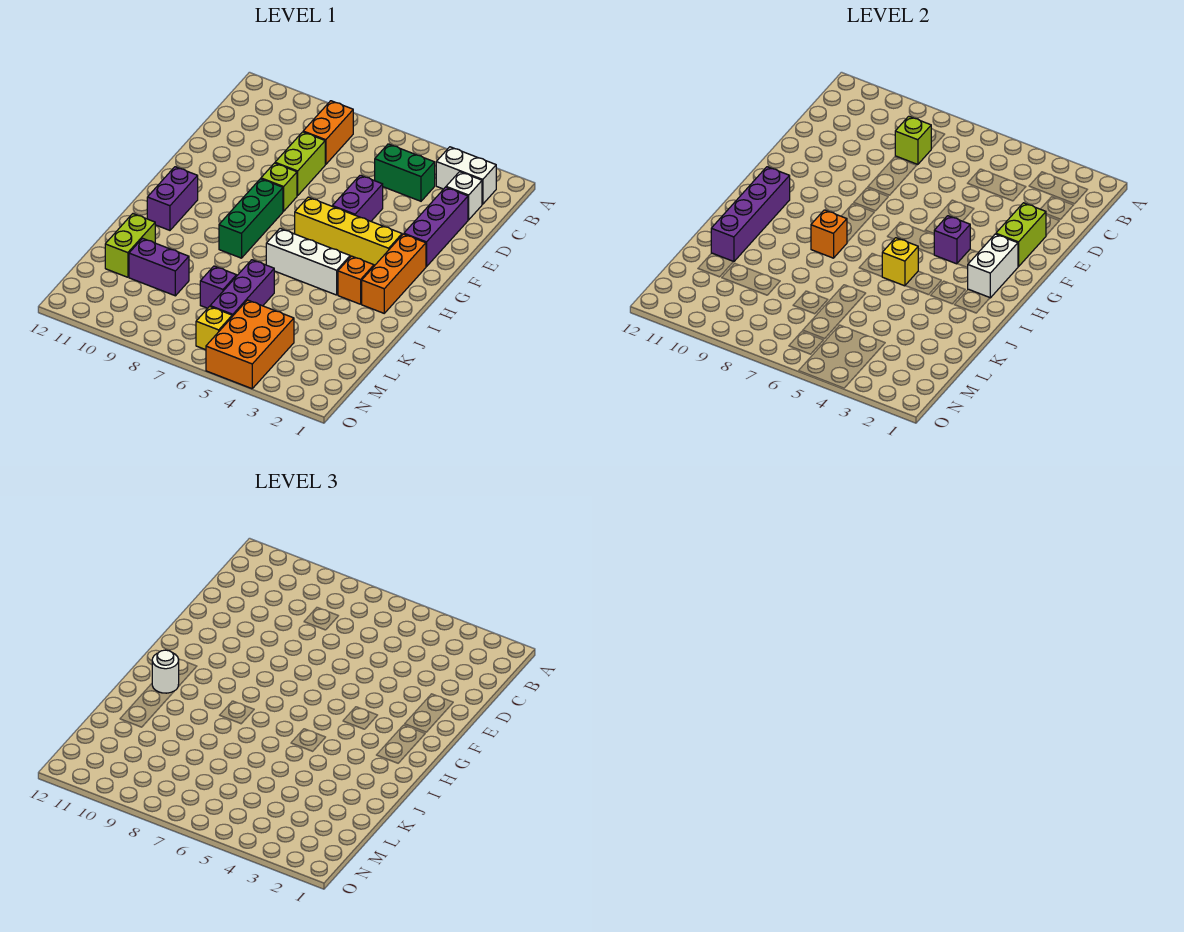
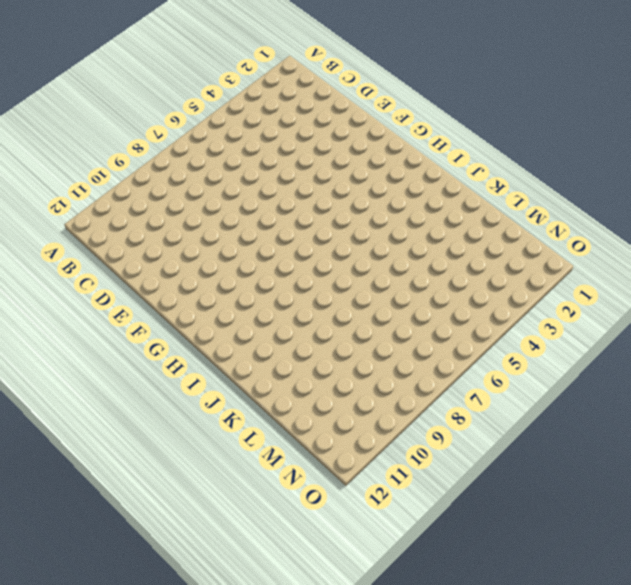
none -> white 1x2 brick [436,147,496,204]
none -> orange 1x2 brick [303,101,353,164]
none -> white 1x1 brick [446,172,482,220]

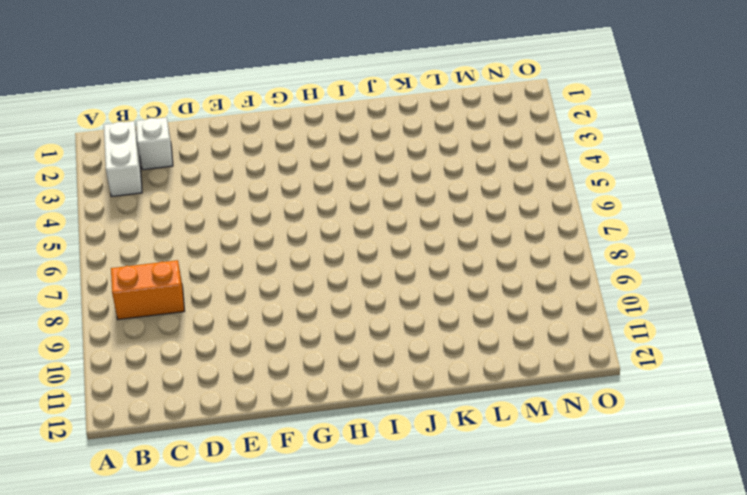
none -> green 1x2 brick [375,144,435,201]
none -> purple 1x3 brick [404,187,468,267]
none -> lime 1x2 brick [275,132,325,196]

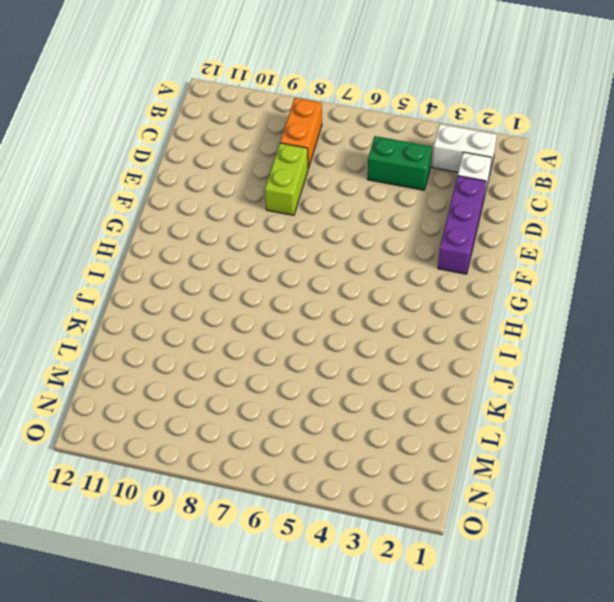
none -> purple 1x2 brick [332,175,383,221]
none -> lime 1x1 brick [261,163,297,211]
none -> orange 1x3 brick [362,234,426,313]

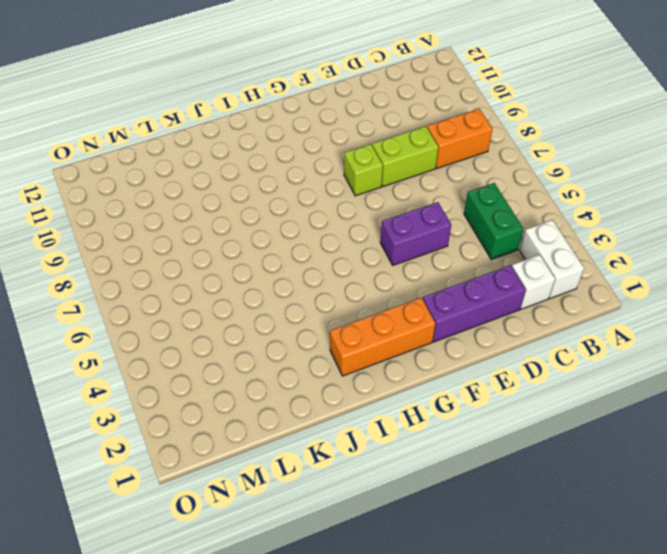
none -> yellow 1x4 brick [295,197,402,266]
none -> green 1x3 brick [219,179,283,258]
none -> purple 1x2 brick [147,167,198,230]

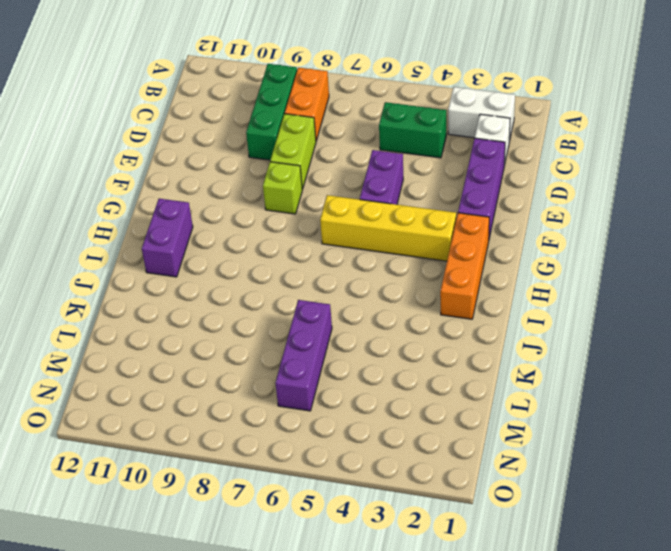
green 1x3 brick [246,64,297,160] -> green 1x3 brick moved to [219,179,283,258]
none -> orange 1x1 brick [338,256,374,304]
none -> white 1x3 brick [266,229,350,295]
none -> lime 1x2 brick [105,214,155,277]

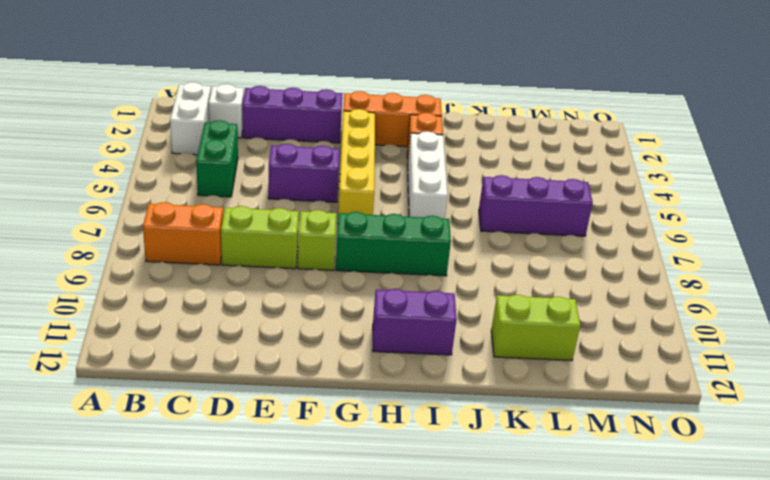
none -> purple 1x1 brick [200,266,237,308]
none -> purple 1x2 brick [129,238,189,296]
none -> orange 2x3 brick [206,300,294,389]

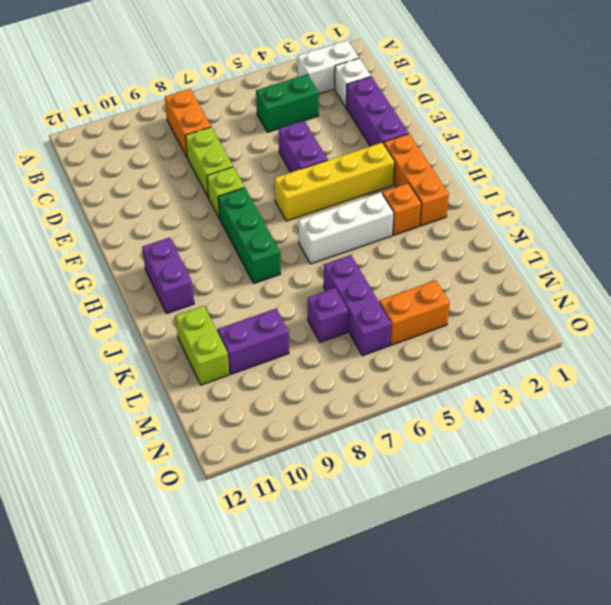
orange 1x2 brick [379,280,450,345] -> orange 2x3 brick [206,300,294,389]
none -> yellow 1x1 brick [196,306,232,350]
none -> lime 1x1 brick [895,116,931,164]
none -> lime 1x2 brick [996,203,1046,267]

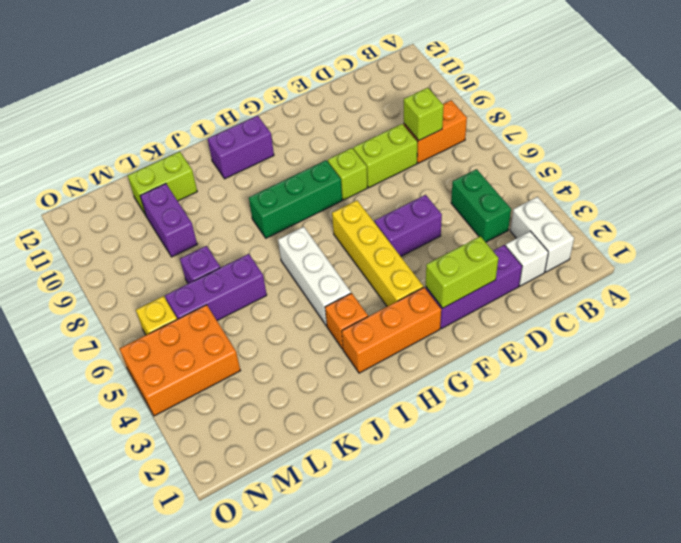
none -> white 1x2 brick [968,234,1018,298]
none -> purple 1x1 brick [934,216,970,264]
none -> purple 1x4 brick [711,167,790,262]

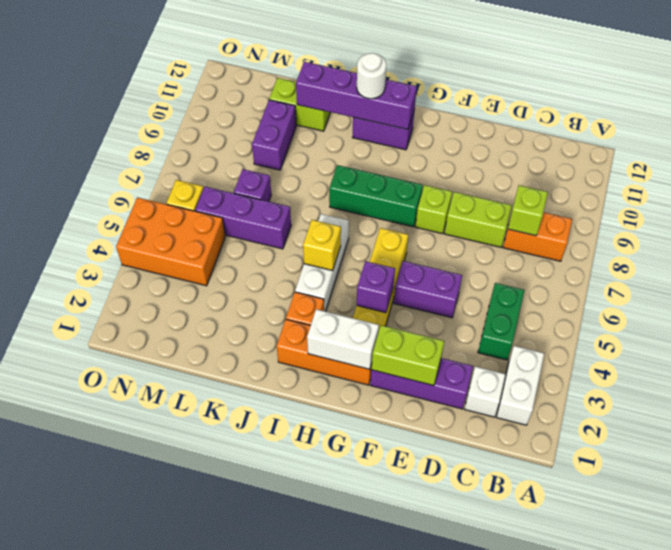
none -> orange 1x1 brick [811,210,847,258]

